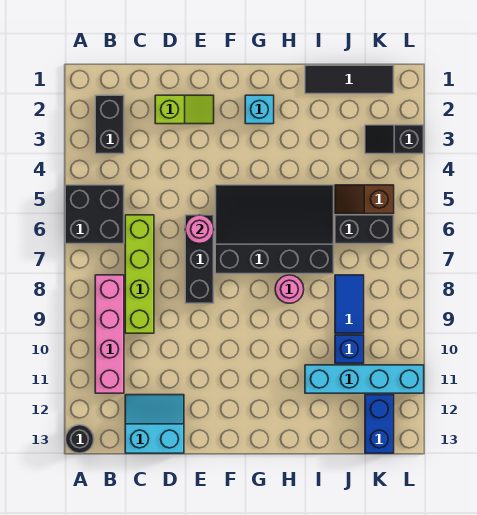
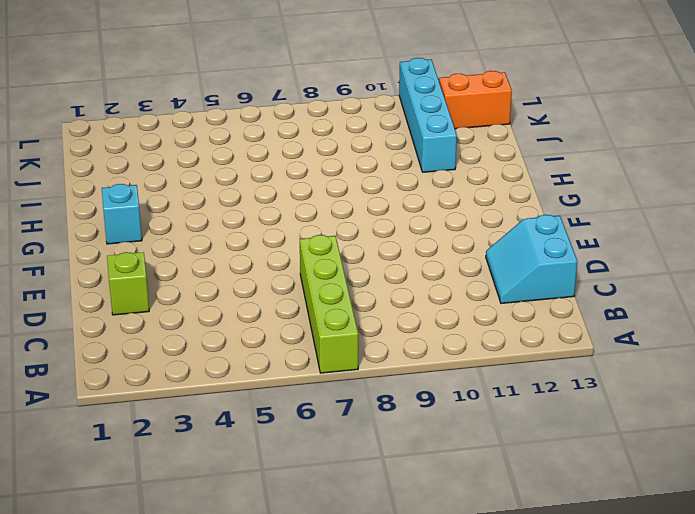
lime 1x4 brick [300,235,358,373] -> lime 1x4 brick turned to [125,215,154,333]
orange 1x2 brick [439,71,512,129] -> blue 1x2 brick [365,395,394,453]
none -> black 2x2 brick [65,185,124,244]
none -> black 1x1 round brick [65,425,94,453]
none -> black 1x2 brick [95,95,124,154]

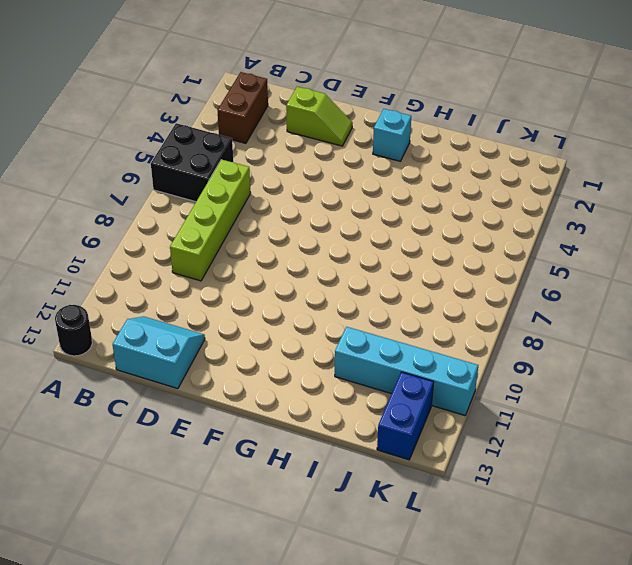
brown 1x2 brick [218,72,268,143] -> black 1x2 brick [95,95,124,154]
none -> pink 1x4 brick [95,275,124,393]
none -> black 1x3 brick [185,215,214,303]
none -> black 3x4 slope [215,185,334,274]

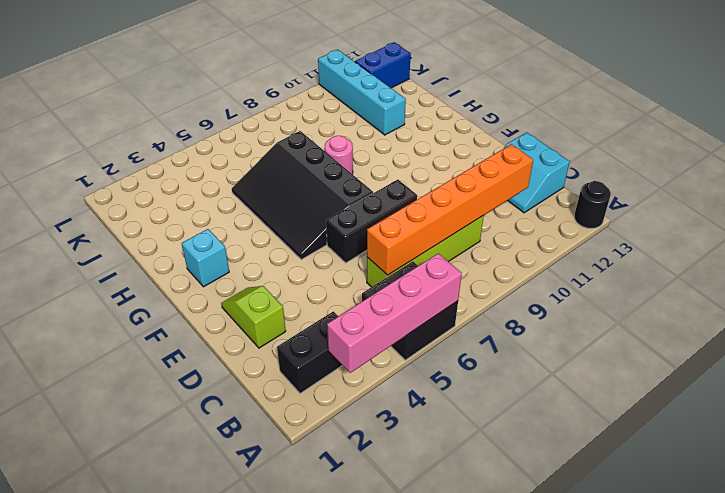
pink 1x4 brick [327,253,462,373] -> pink 1x4 brick moved to [95,275,124,393]
orange 1x6 brick [367,144,533,275] -> none
none -> black 1x3 tile [305,65,394,94]
none -> brown 1x2 slope [335,185,394,214]
none -> black 1x2 brick [335,215,394,244]

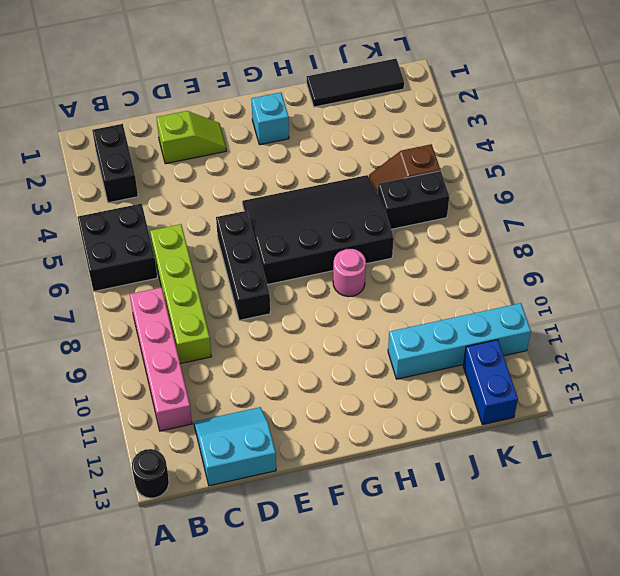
none -> blue 1x2 tile [335,275,364,333]
none -> blue 1x1 brick [335,335,364,363]
none -> black 1x2 slope [365,125,424,154]

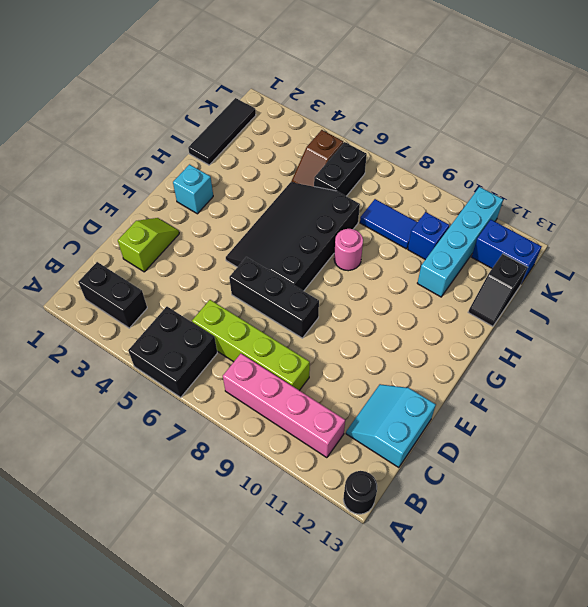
black 1x2 slope [468,254,528,326] -> black 1x2 slope moved to [365,125,424,154]
none -> pink 1x1 round brick [185,215,214,244]

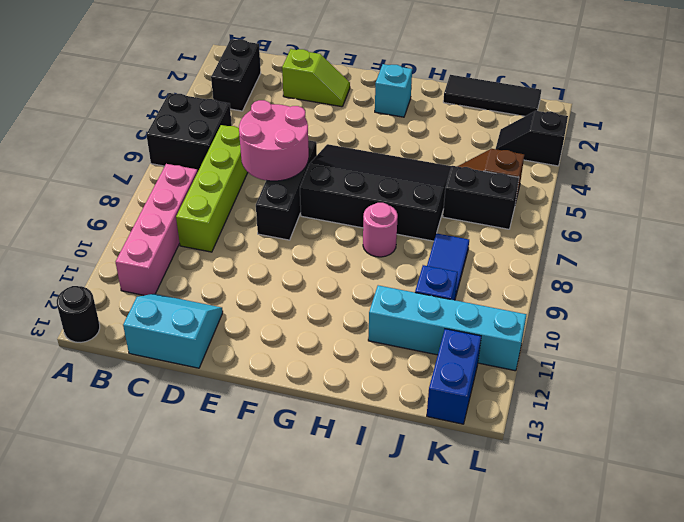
pink 2x2 round brick [239,100,309,181] -> pink 1x1 round brick [185,215,214,244]

